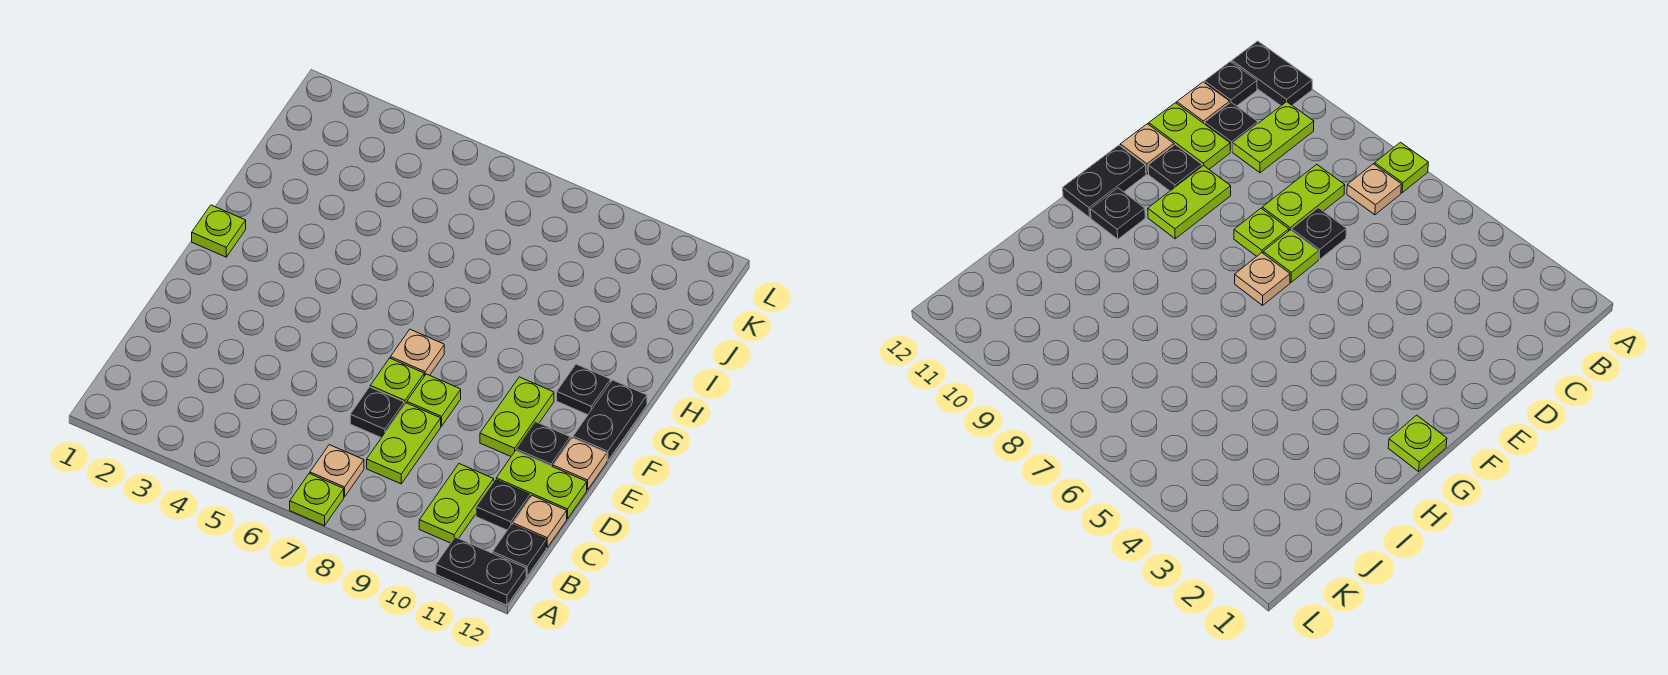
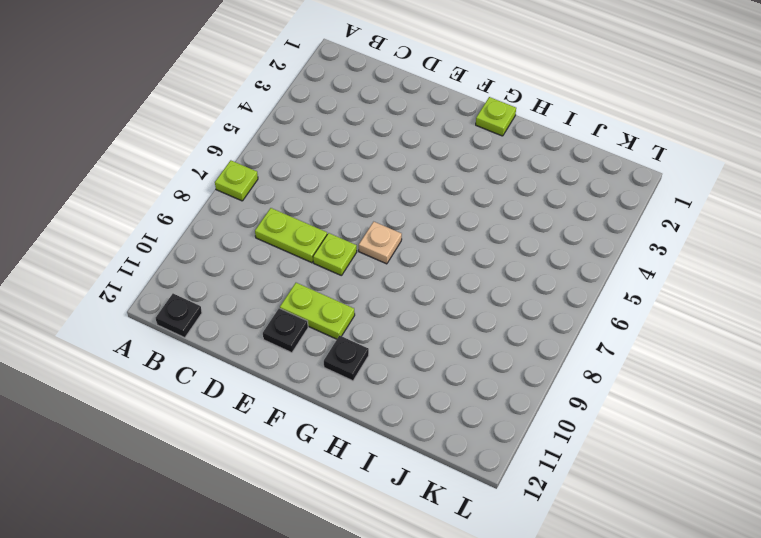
none -> black 1x2 plate [436,537,526,605]
none -> tan 1x1 plate [310,445,364,497]
none -> lime 1x2 plate [419,464,494,543]

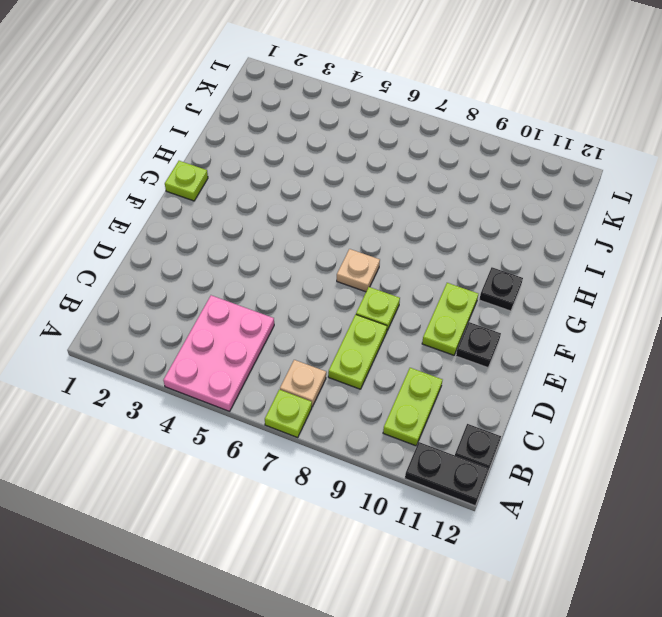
pink 2x3 plate [163,295,274,411] -> none
none -> black 1x1 plate [476,480,530,530]
none -> tan 1x1 plate [513,496,567,547]
none -> black 1x1 plate [350,387,404,438]

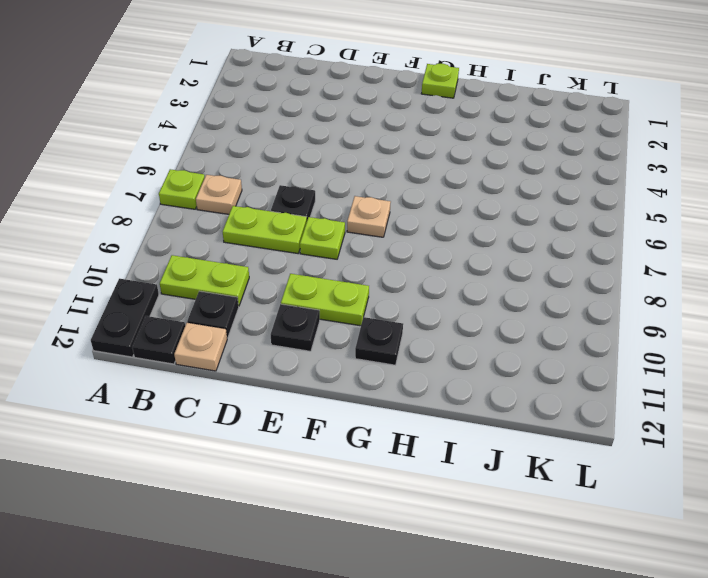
none -> lime 1x2 plate [496,451,587,519]
none -> lime 1x1 plate [370,358,424,405]
none -> tan 1x1 plate [553,438,607,490]

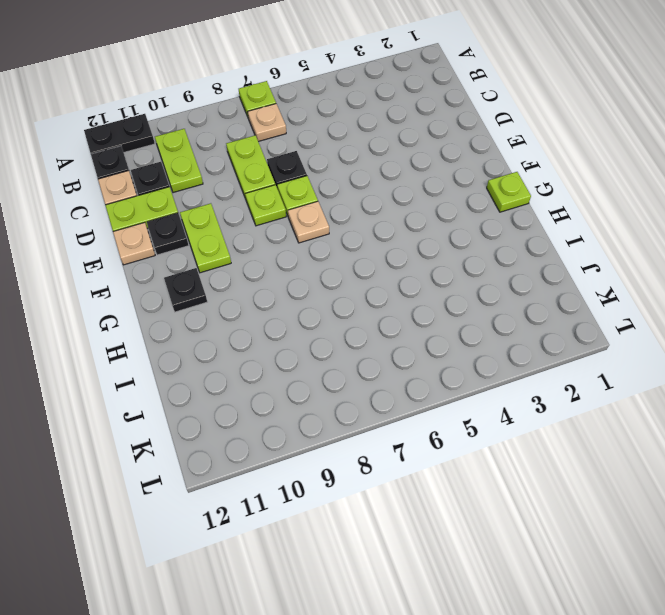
none -> black 1x2 plate [573,380,647,461]

